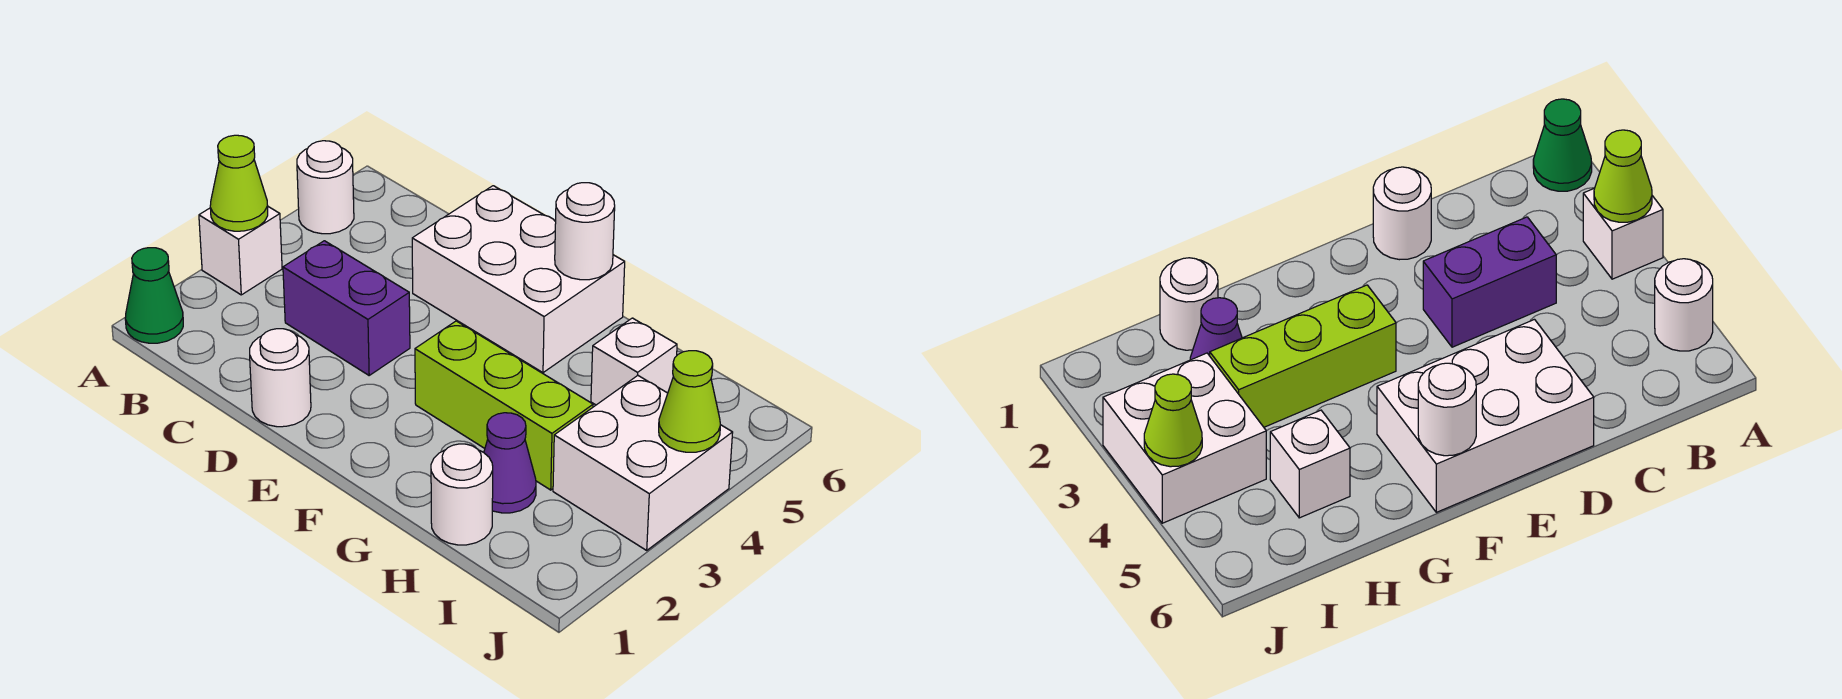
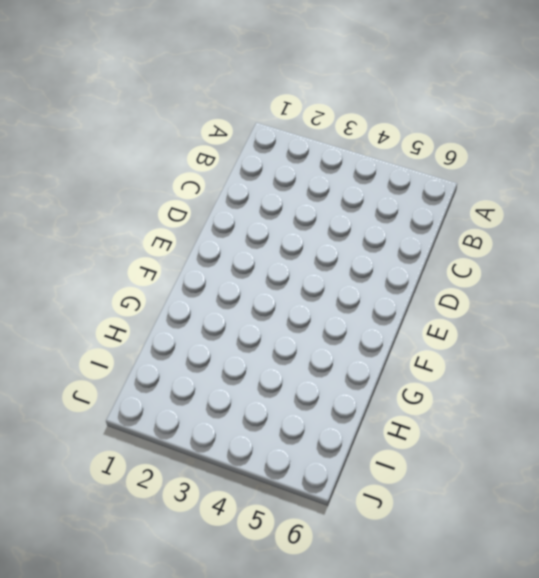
none -> green 1x1 cone [125,248,183,343]
none -> white 1x1 brick [199,207,282,295]
none -> white 1x1 round brick [297,141,354,234]

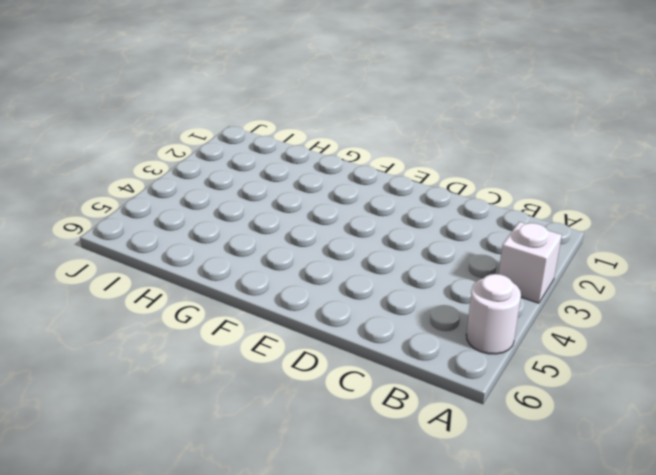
none -> green 1x1 cone [125,248,183,343]
none -> purple 1x2 brick [283,241,410,375]
none -> white 1x1 round brick [250,329,311,427]

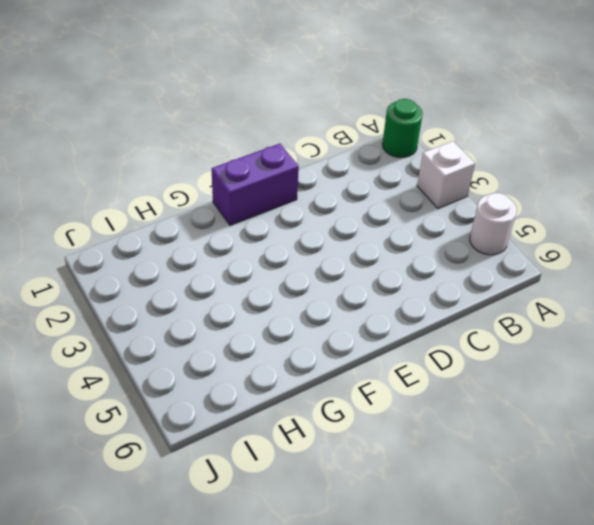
green 1x1 round brick [382,99,423,158] -> green 1x1 cone [125,248,183,343]
purple 1x2 brick [212,144,299,225] -> purple 1x2 brick moved to [283,241,410,375]
none -> white 1x1 round brick [250,329,311,427]
none -> white 2x3 brick [412,186,625,373]
none -> lime 1x3 brick [415,321,593,490]

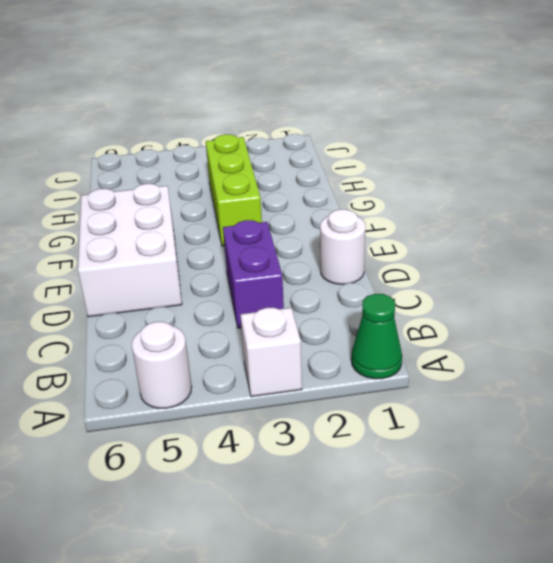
none -> white 1x1 round brick [431,444,493,545]
none -> purple 1x1 cone [484,413,536,513]
none -> white 1x1 brick [591,318,677,405]

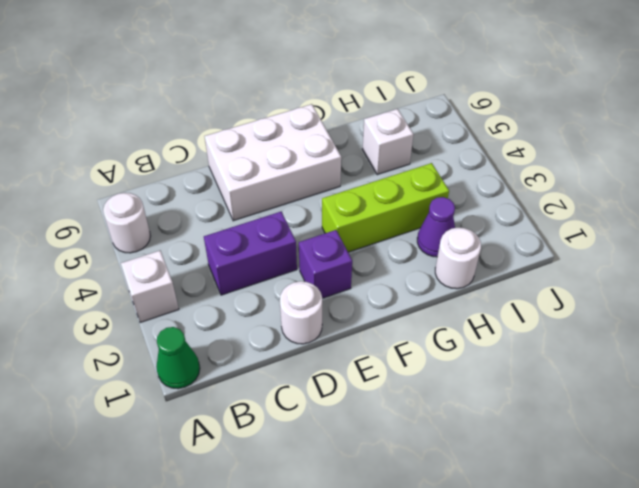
purple 1x1 brick [299,230,352,298] -> none
none -> white 2x2 brick [553,375,733,550]
none -> lime 1x1 cone [210,135,268,231]
none -> white 1x1 round brick [555,183,615,280]

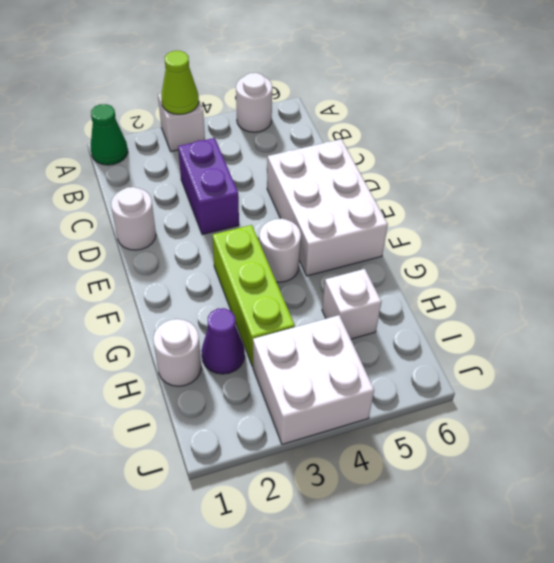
white 1x1 round brick [259,219,301,282] -> white 1x1 round brick moved to [555,183,615,280]
none -> lime 1x1 cone [659,351,720,452]

